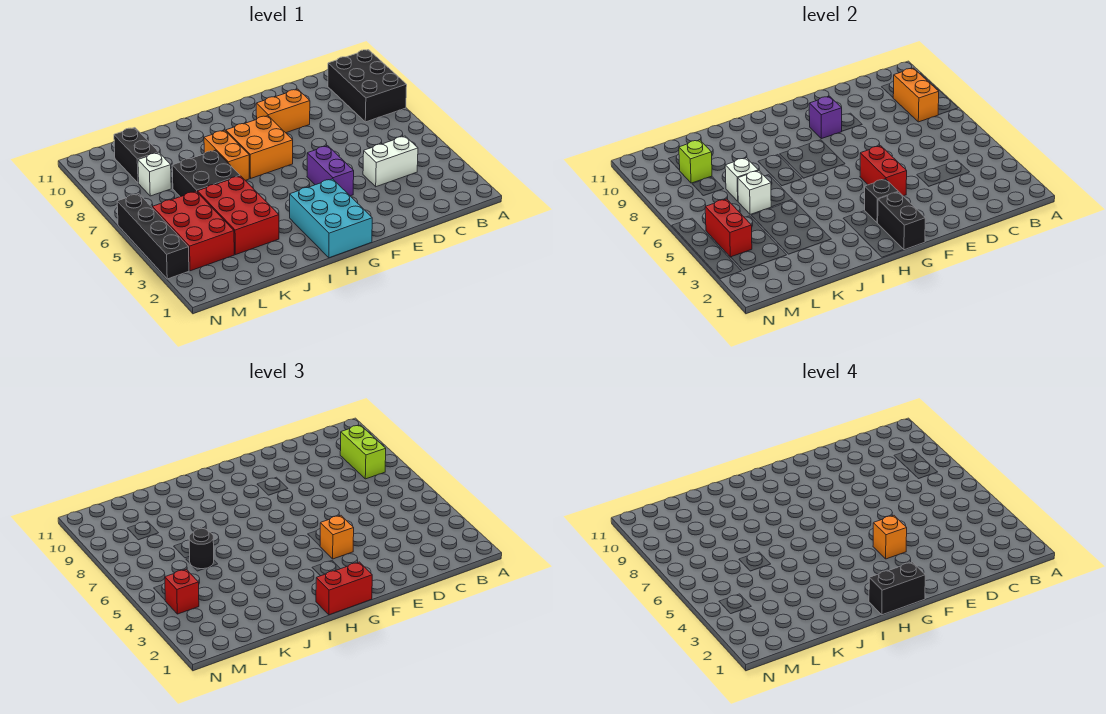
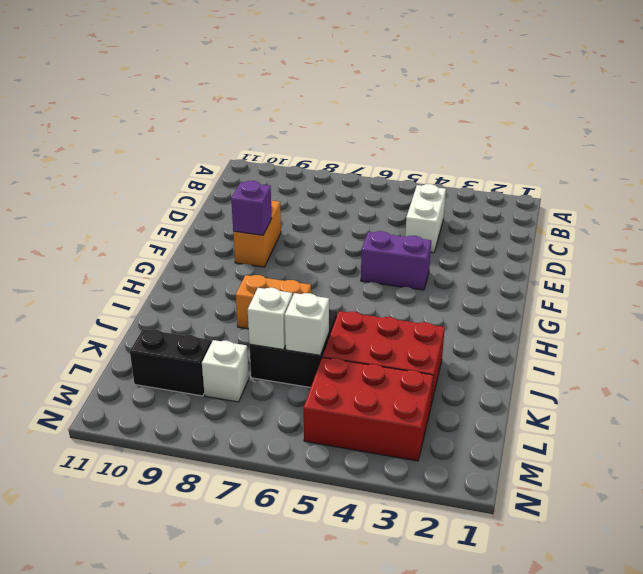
none -> black 2x3 brick [328,50,407,122]
none -> cyan 2x3 brick [290,179,372,258]
none -> orange 2x2 brick [226,116,293,178]

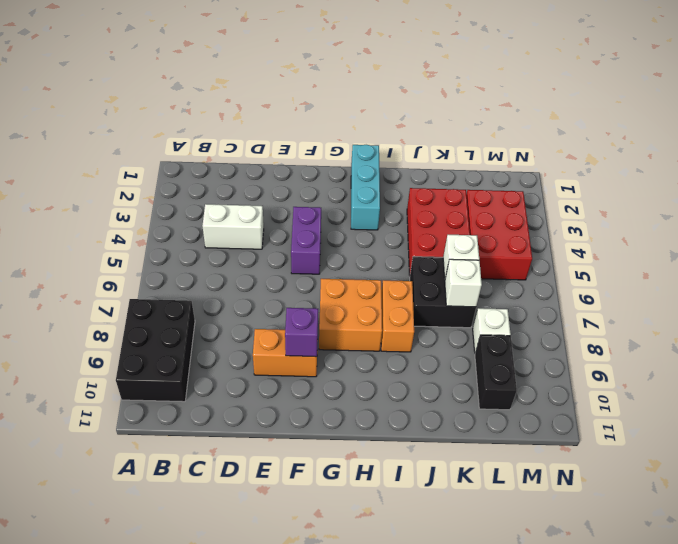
cyan 1x3 brick [351,145,380,230] -> cyan 2x3 brick [290,179,372,258]
none -> black 1x4 brick [117,194,189,279]
none -> orange 1x2 brick [893,68,939,122]
none -> red 1x2 brick [860,146,907,196]

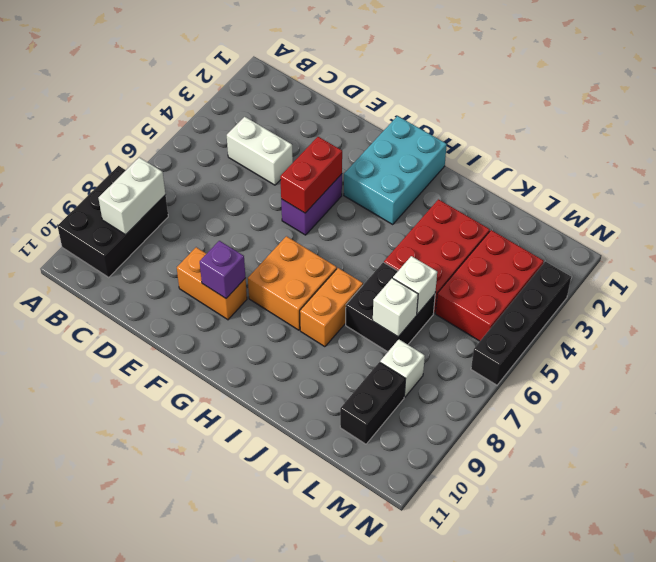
white 1x2 brick [98,157,166,235] -> orange 1x2 brick [893,68,939,122]
none -> black 1x2 brick [878,192,925,250]
none -> black 1x1 brick [865,179,898,223]
none -> lime 1x1 brick [679,140,712,183]

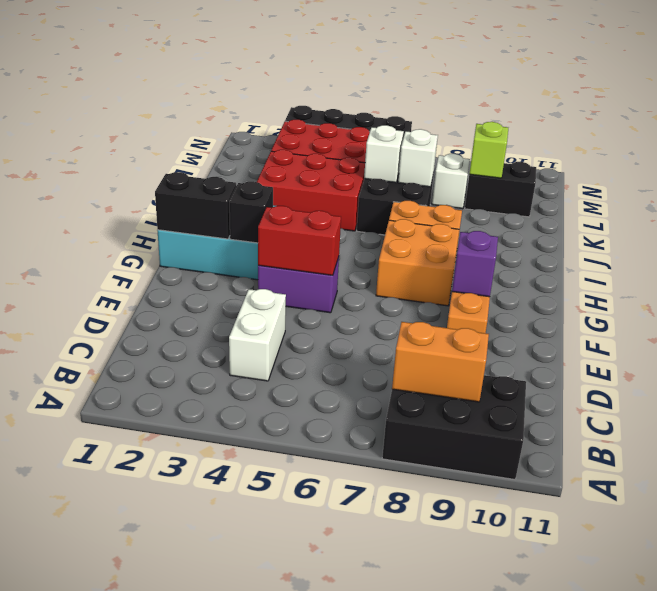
none -> red 1x2 brick [705,199,752,257]
none -> lime 1x2 brick [340,425,386,479]
none -> orange 1x1 brick [320,516,354,559]

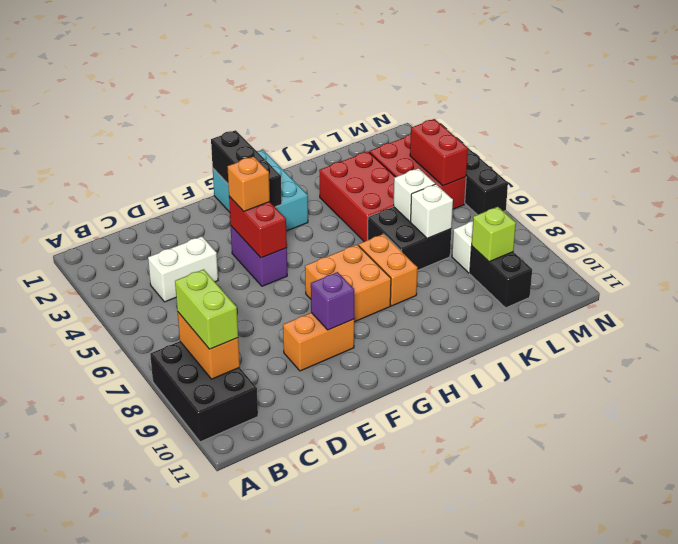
none -> red 1x2 brick [316,562,372,615]
none -> black 1x1 round brick [189,528,214,569]
none -> red 1x1 brick [165,569,199,614]

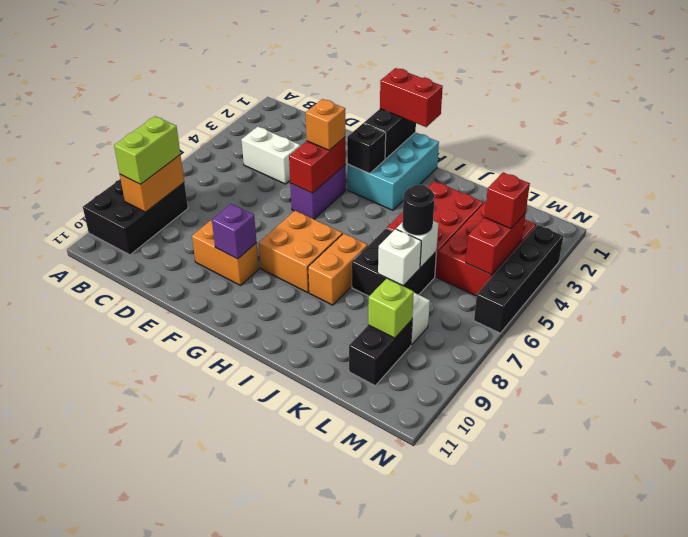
none -> orange 1x1 brick [873,516,907,559]
none -> black 1x2 brick [869,562,925,615]

